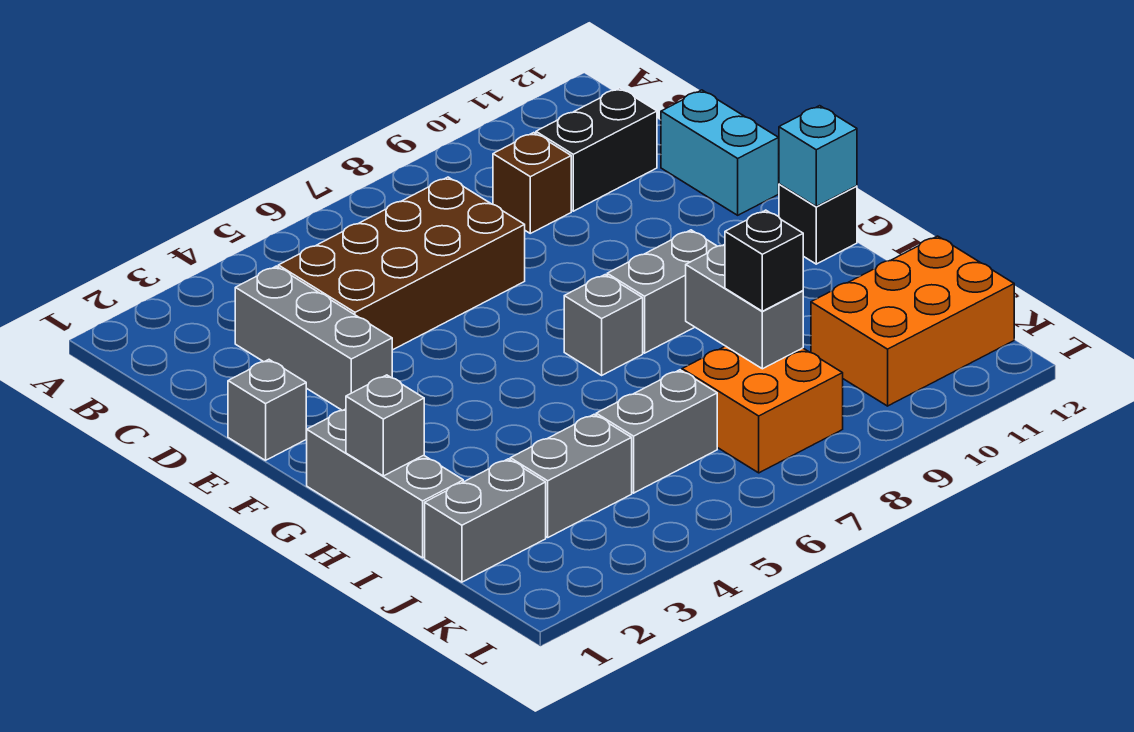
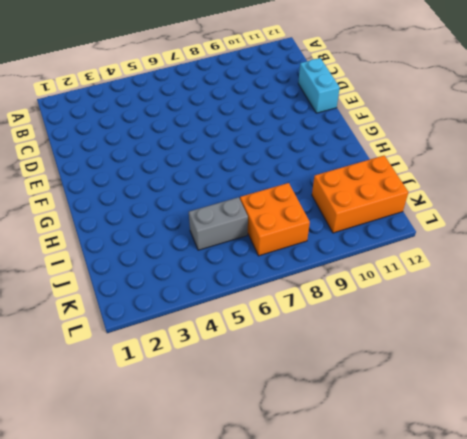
none -> grey 1x3 brick [235,266,392,411]
none -> brown 2x4 brick [278,177,525,350]
none -> brown 1x1 brick [493,133,571,233]

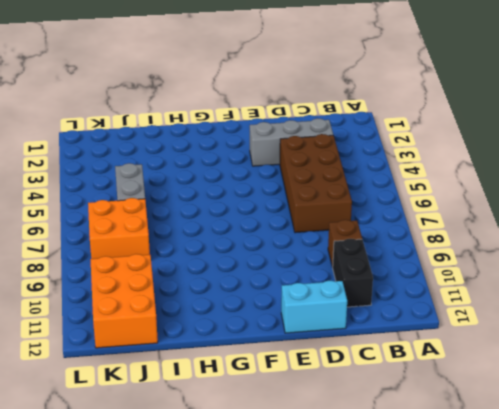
none -> grey 1x1 brick [228,360,306,460]
none -> grey 1x3 brick [307,409,463,558]
none -> grey 1x1 brick [564,275,643,375]

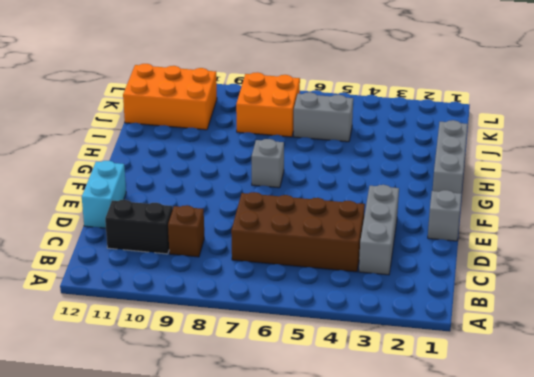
none -> grey 1x2 brick [607,230,717,353]
none -> black 1x1 brick [779,184,857,264]
none -> grey 1x2 brick [425,459,546,582]

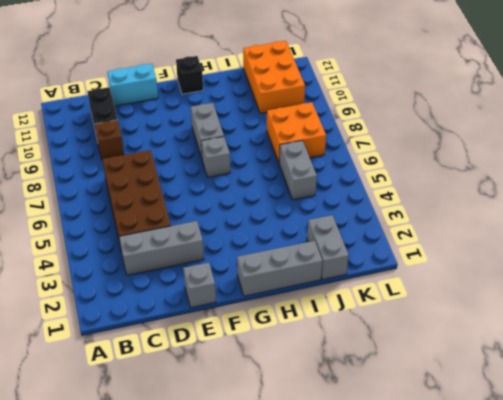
none -> grey 1x2 brick [510,414,632,537]
none -> cyan 1x1 brick [779,106,857,206]
none -> grey 1x1 brick [346,375,424,476]

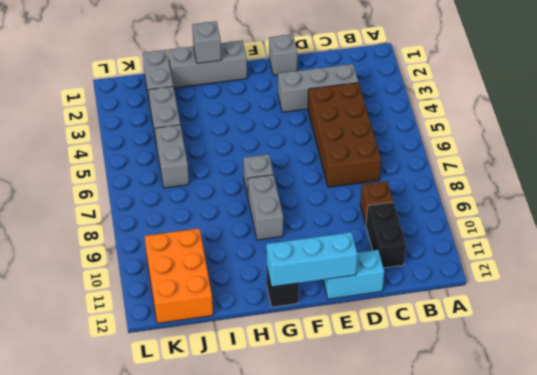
cyan 1x3 brick [267,232,357,287] -> cyan 1x1 brick [779,106,857,206]
none -> orange 2x2 brick [682,346,843,473]
none -> grey 1x2 brick [686,244,803,369]
none -> black 1x1 brick [725,210,803,311]

